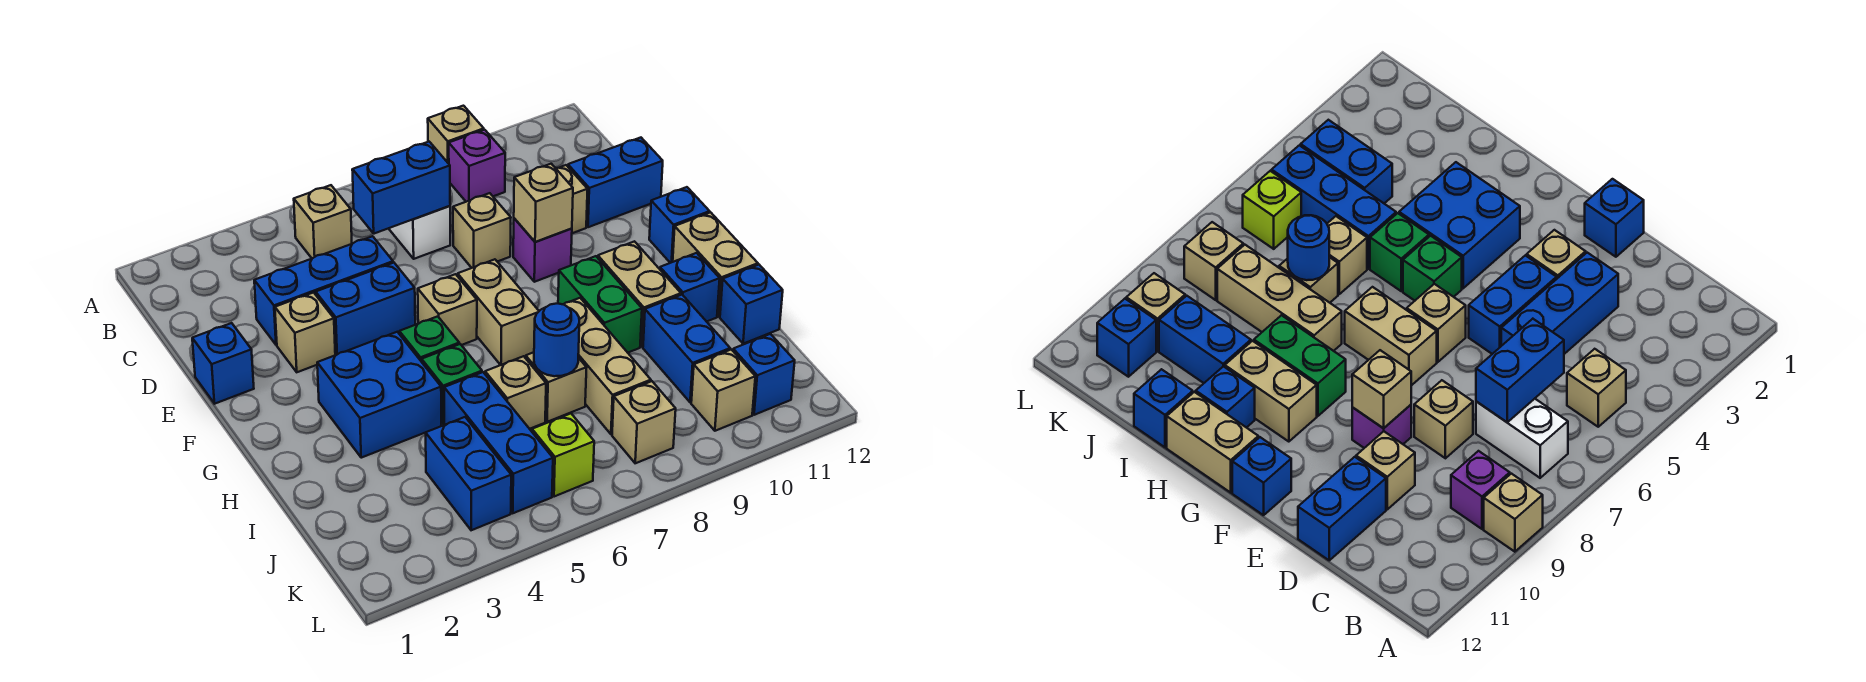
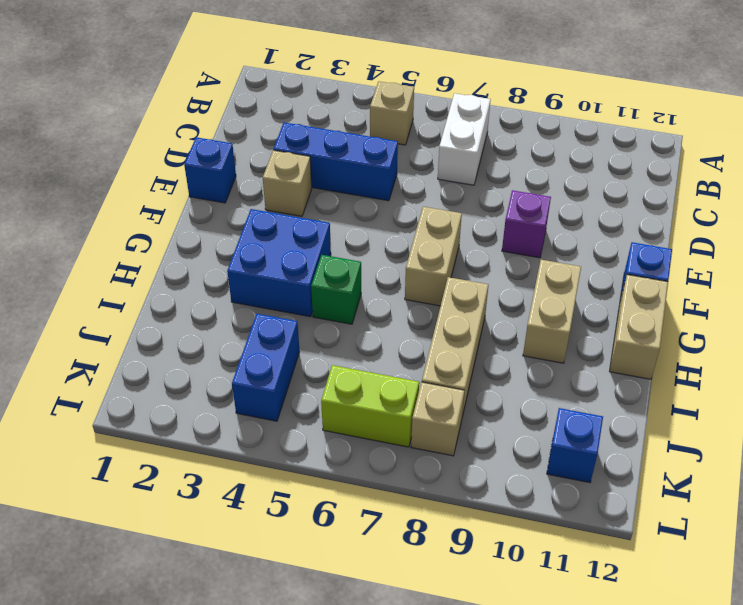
lime 1x2 brick [321,365,419,447] -> lime 1x1 brick [532,414,594,497]
none -> tan 1x1 brick [428,106,484,164]
none -> purple 1x1 brick [449,130,505,202]
none -> tan 1x1 brick [453,193,511,268]
none -> tan 1x1 brick [556,165,588,233]

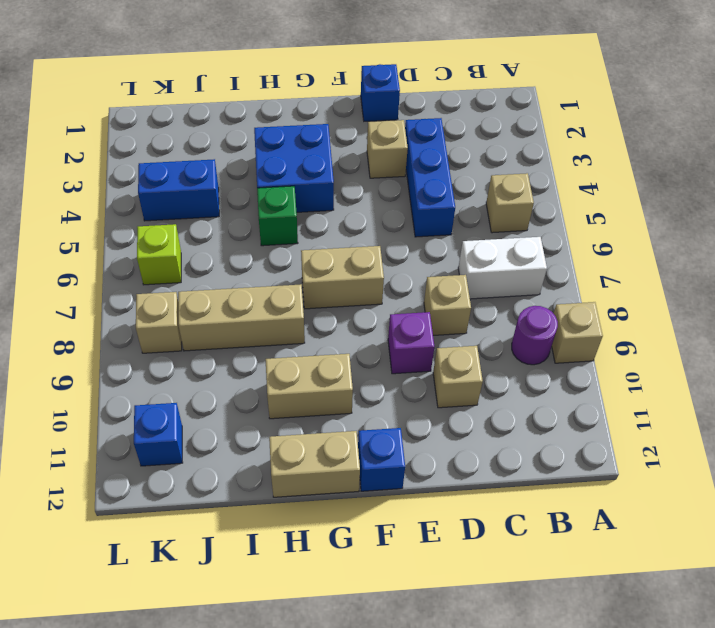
purple 1x1 round brick [512,306,558,365] -> purple 1x1 brick [449,130,505,202]
none -> blue 1x2 brick [568,138,663,227]
none -> blue 1x2 brick [316,263,415,355]
none -> tan 1x1 brick [418,274,477,345]
none -> green 1x1 brick [399,316,459,362]

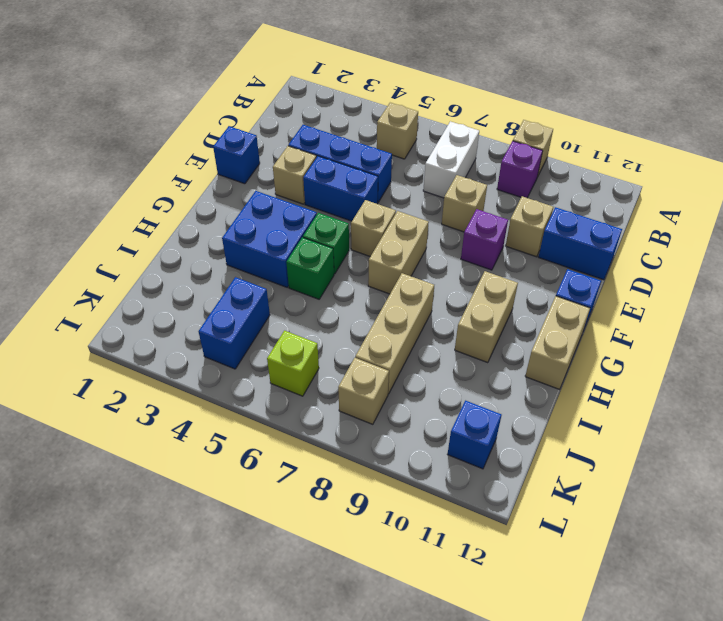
none -> green 1x2 brick [558,256,642,353]
none -> blue 1x1 brick [660,253,720,322]
none -> blue 1x3 brick [444,372,553,513]
none -> tan 1x1 brick [485,356,546,429]

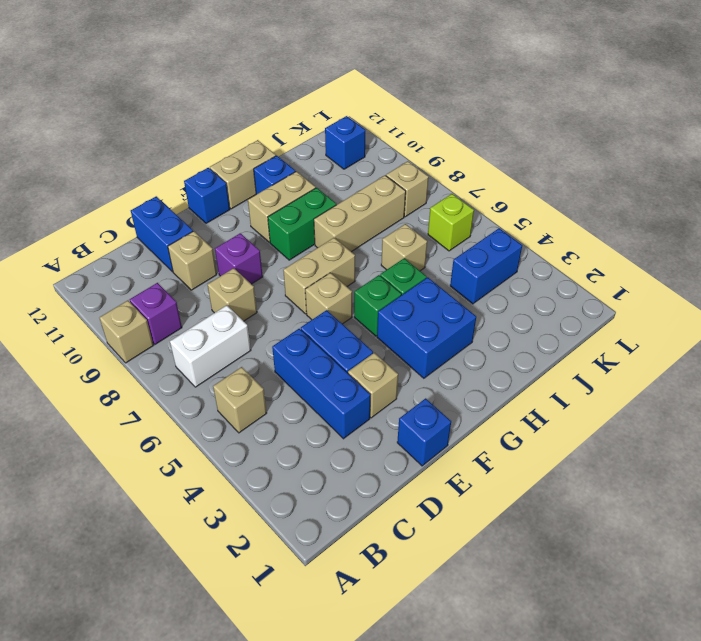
none -> blue 1x3 brick [444,372,553,513]
none -> tan 1x1 brick [526,352,587,422]
none -> blue 1x2 brick [643,295,730,402]
none -> blue 1x1 brick [720,265,783,344]

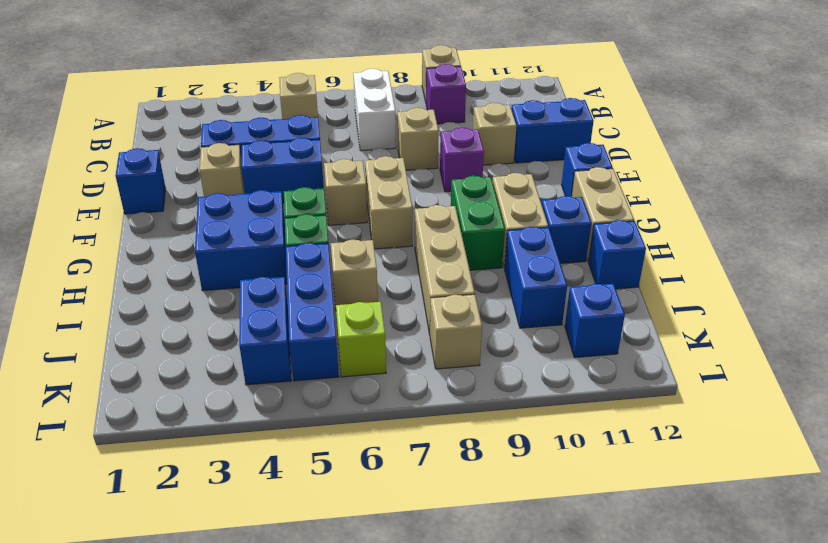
none -> tan 1x1 brick [526,352,587,422]
none -> tan 1x1 brick [691,350,755,431]
none -> blue 1x2 brick [352,142,450,234]
none -> tan 1x1 brick [514,164,573,242]

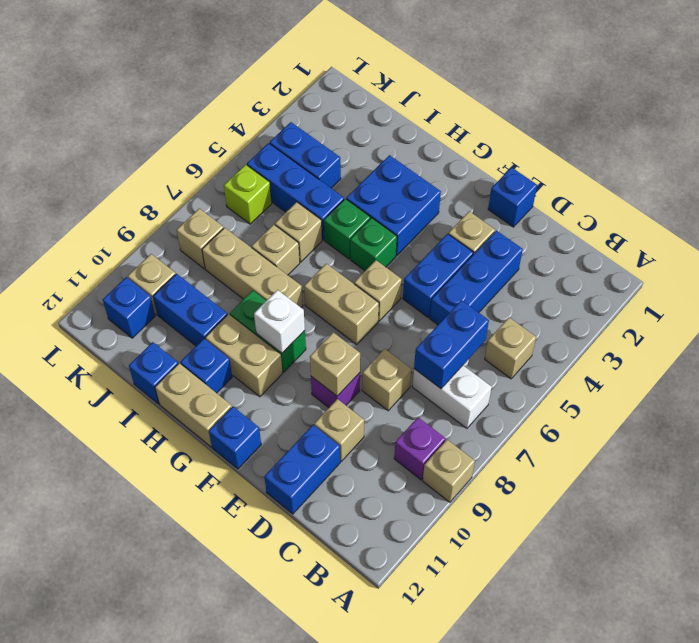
white 1x1 brick [254,290,305,353] -> none
none -> blue 1x1 round brick [534,303,579,376]

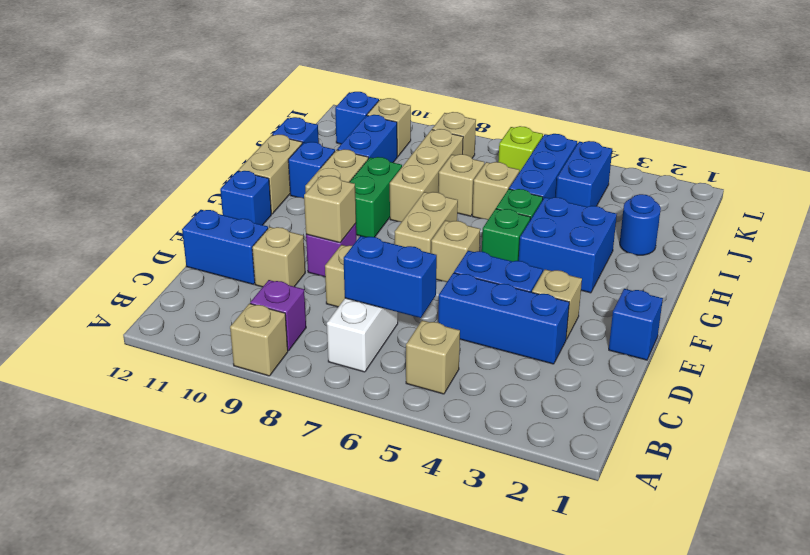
blue 1x1 round brick [620,194,661,255] -> blue 1x1 round brick moved to [534,303,579,376]

